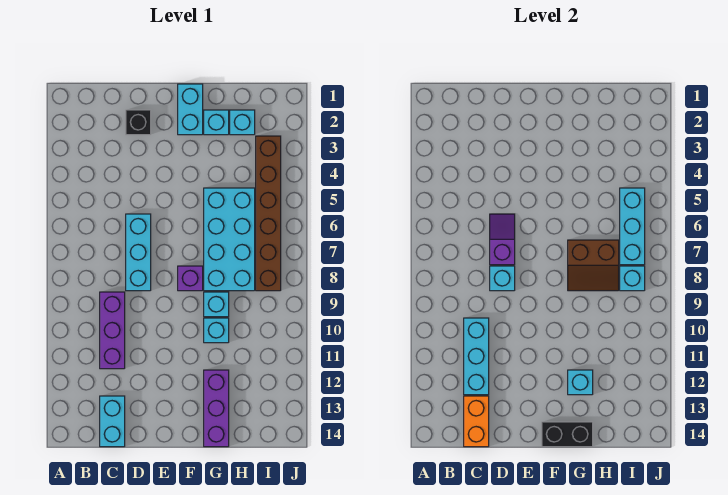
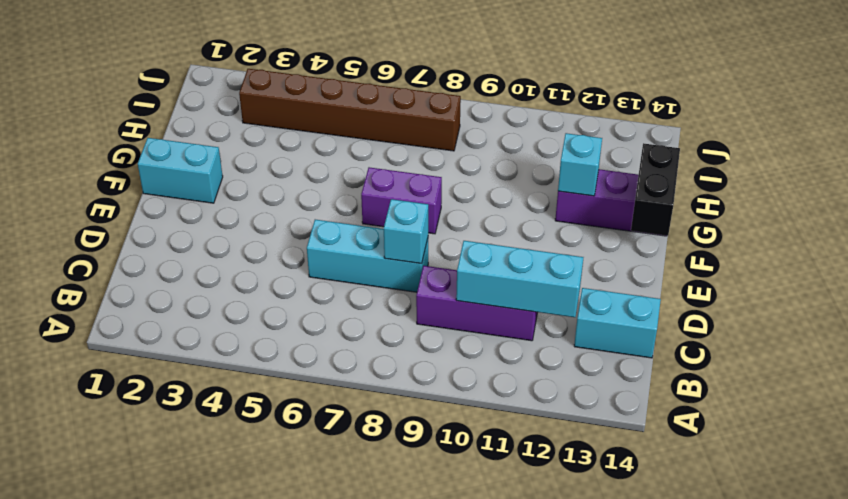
purple 1x2 brick [361,167,442,234] -> purple 1x1 brick [178,266,203,291]
none -> black 1x1 brick [126,110,151,135]
none -> cyan 1x1 brick [204,110,229,135]
none -> cyan 2x4 brick [204,188,255,291]

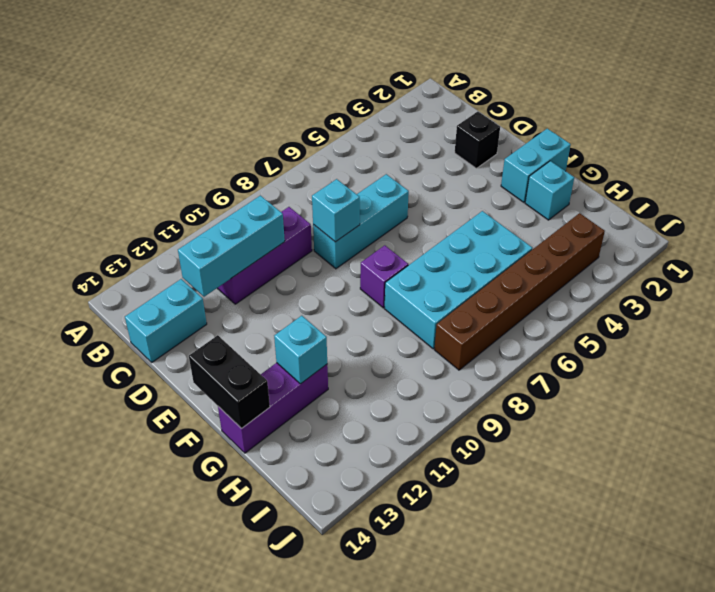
none -> cyan 1x1 brick [204,292,229,317]
none -> cyan 1x1 brick [204,318,229,343]
none -> cyan 1x1 brick [230,110,255,135]

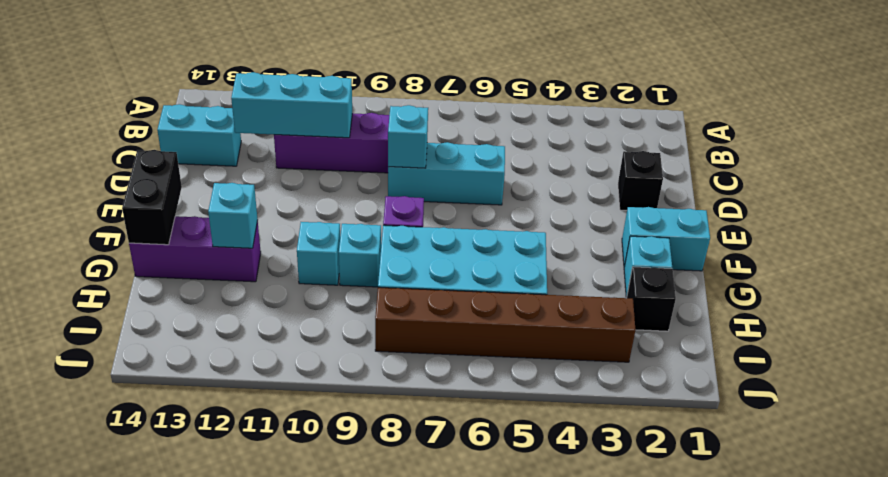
black 1x1 brick [627,267,676,331] -> cyan 1x1 brick [230,110,255,135]
none -> orange 1x2 brick [464,396,489,447]
none -> purple 1x2 slope [490,214,515,265]
none -> brown 2x2 slope [568,240,619,291]

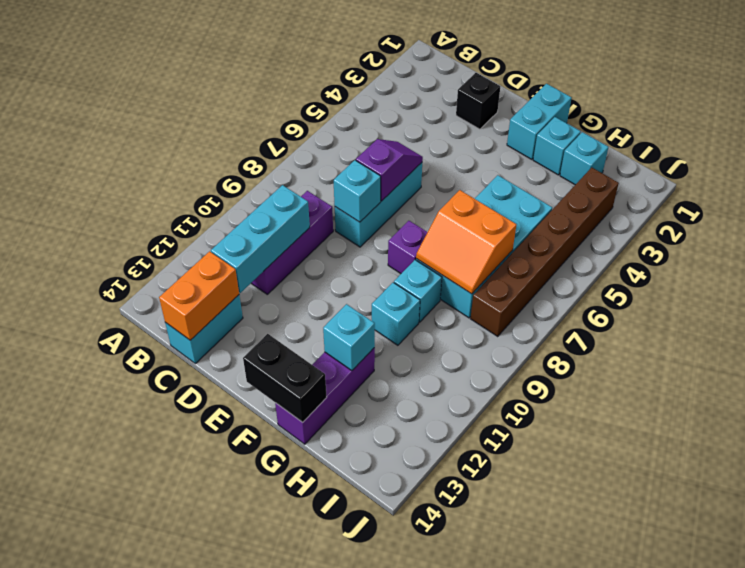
orange 2x2 slope [416,190,516,294] -> brown 2x2 slope [568,240,619,291]
none -> cyan 1x3 brick [620,188,645,265]
none -> cyan 1x1 brick [620,266,645,291]

